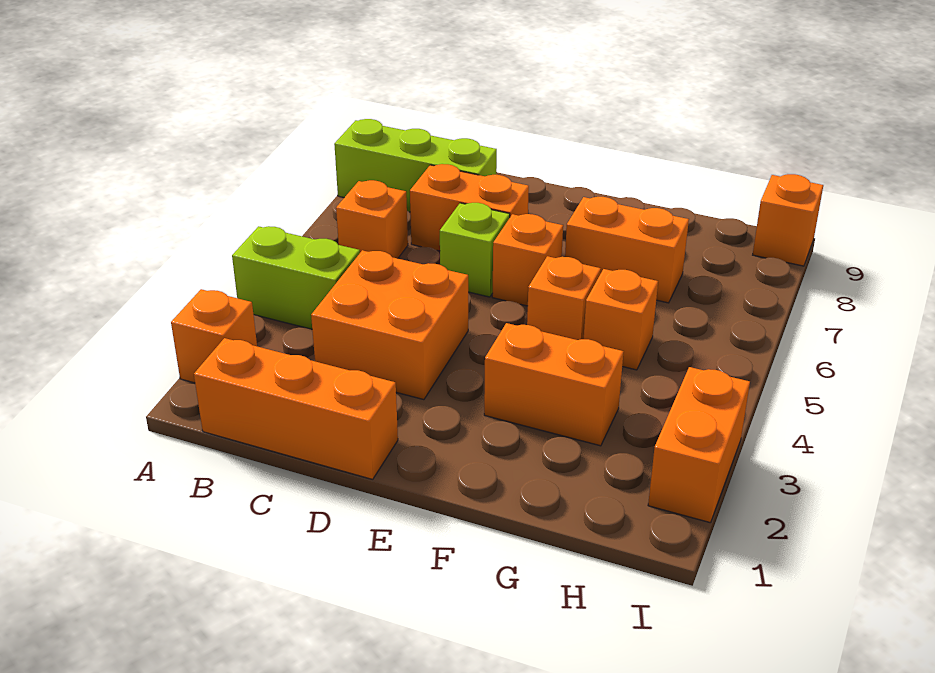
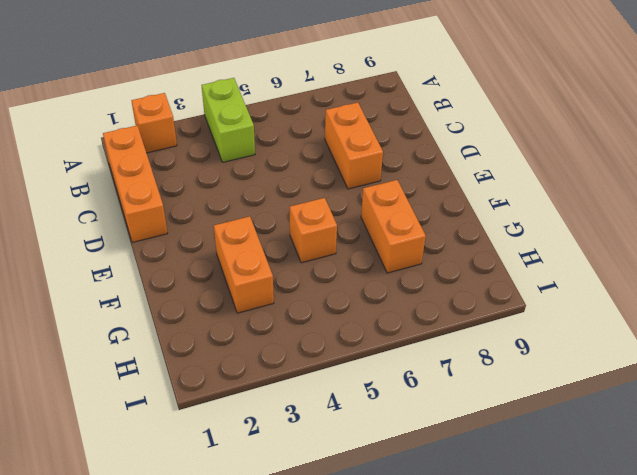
none -> lime 1x3 brick [334,119,497,212]
none -> orange 1x1 brick [336,180,408,259]
none -> orange 2x2 brick [311,250,468,400]

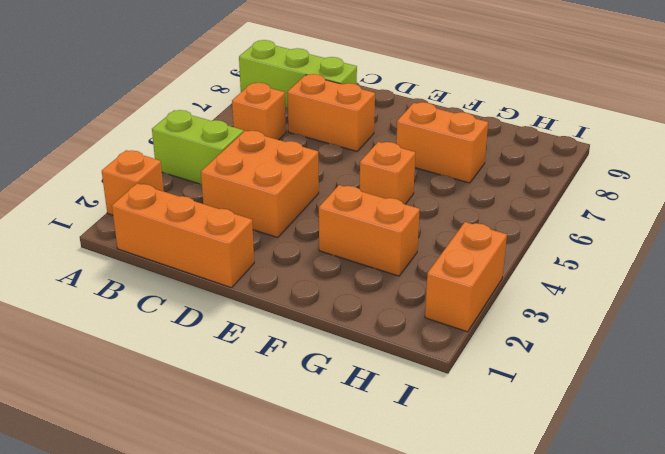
none -> lime 1x1 brick [440,203,510,297]
none -> orange 1x1 brick [492,214,563,306]
none -> orange 1x1 brick [584,269,658,370]

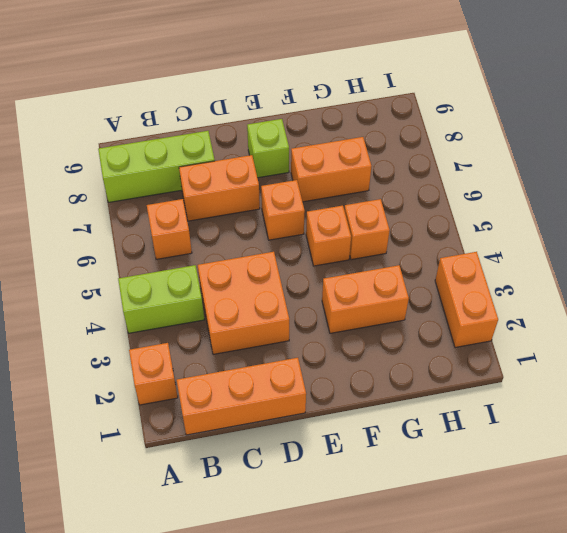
lime 1x1 brick [247,119,289,178] -> lime 1x1 brick moved to [440,203,510,297]
none -> orange 1x1 brick [753,174,823,266]

